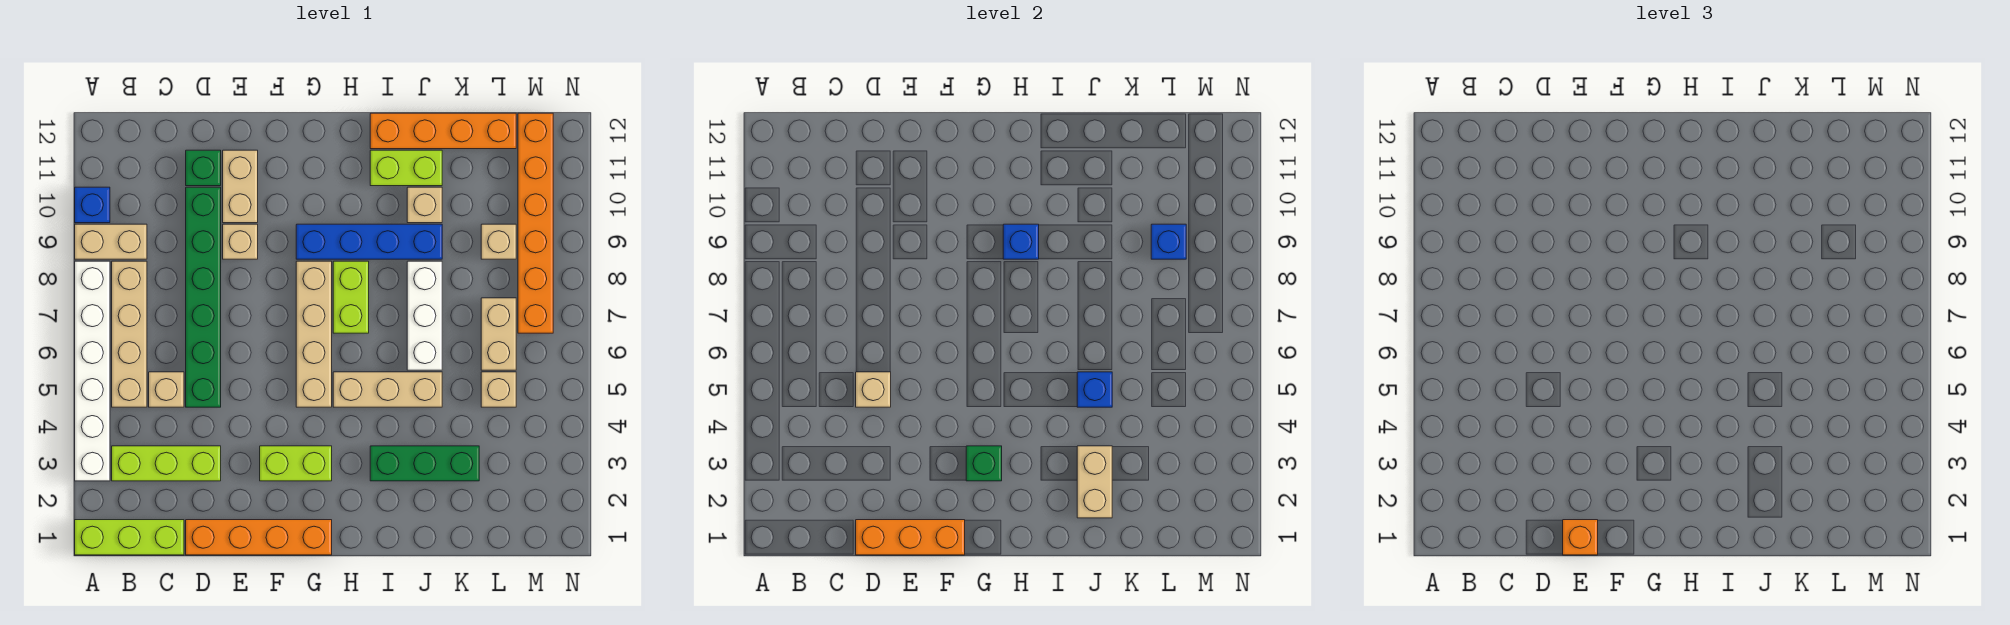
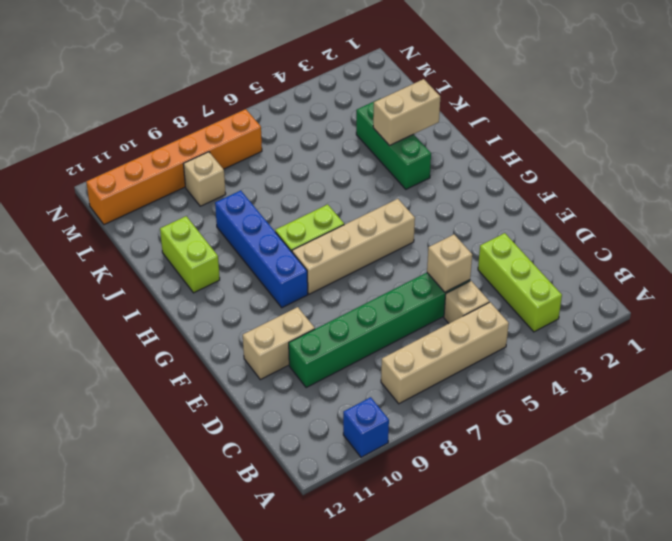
none -> lime 1x3 brick [75,520,184,555]
none -> white 1x6 brick [75,261,110,481]
none -> tan 1x2 brick [75,224,147,259]
none -> orange 1x4 brick [186,520,332,555]

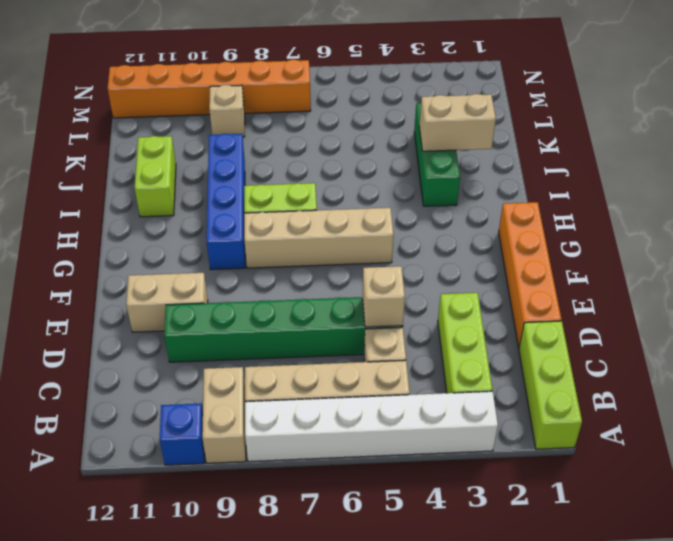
none -> green 1x1 brick [186,150,221,186]
none -> tan 1x1 brick [223,224,258,259]
none -> lime 1x2 brick [260,446,332,481]
none -> tan 1x3 brick [333,372,442,407]

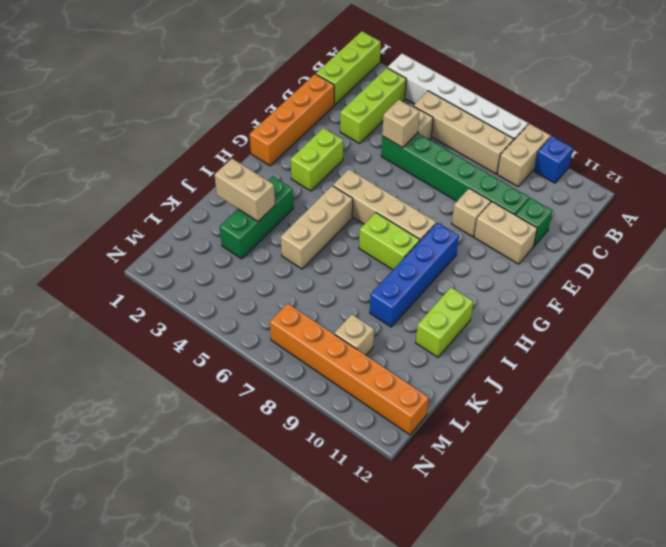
none -> orange 1x4 brick [370,113,516,149]
none -> white 1x3 brick [407,261,442,370]
none -> tan 1x1 brick [407,187,442,223]
none -> tan 1x1 brick [481,372,516,407]

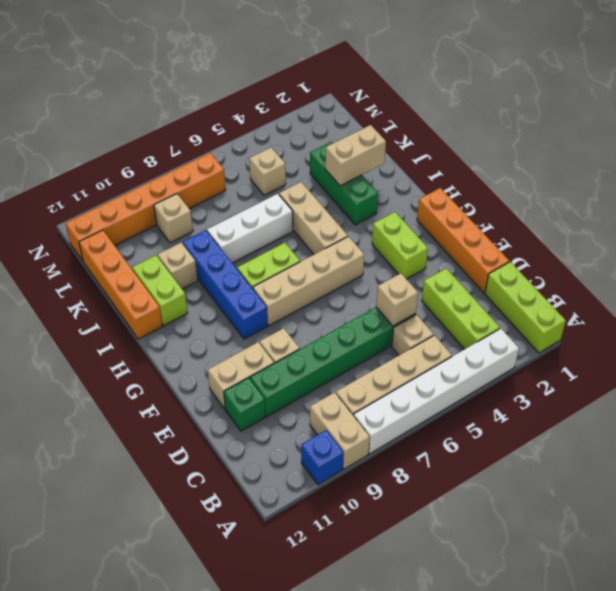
none -> tan 1x2 brick [481,298,516,370]
none -> orange 1x3 brick [856,520,965,555]
none -> green 1x1 brick [966,446,1002,481]
none -> blue 1x1 brick [1003,224,1039,259]

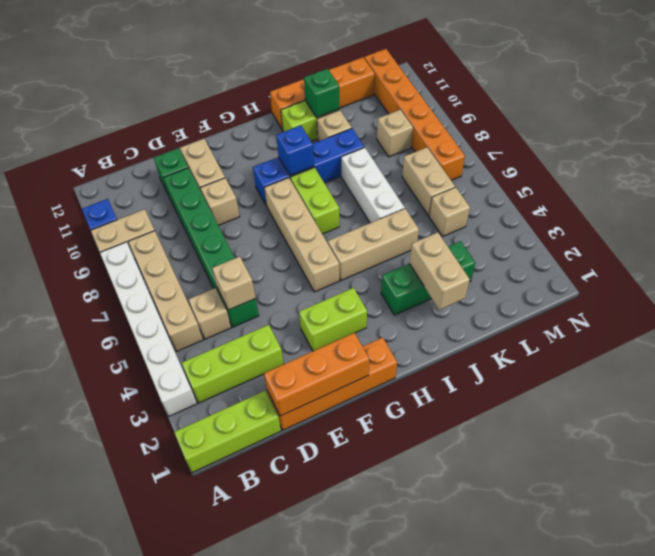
green 1x1 brick [304,69,339,117] -> green 1x1 brick moved to [966,446,1002,481]
none -> blue 1x1 brick [1077,372,1112,407]
none -> blue 1x1 brick [1151,224,1186,259]
none -> orange 1x1 brick [1563,520,1598,555]

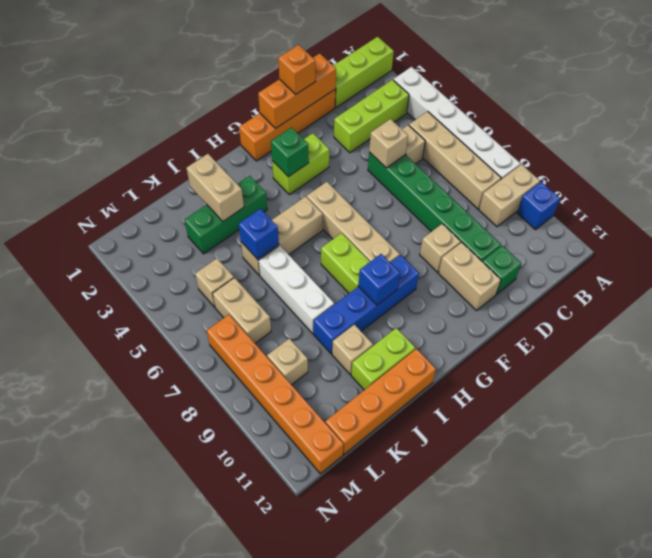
none -> blue 1x1 brick [1151,224,1186,259]

